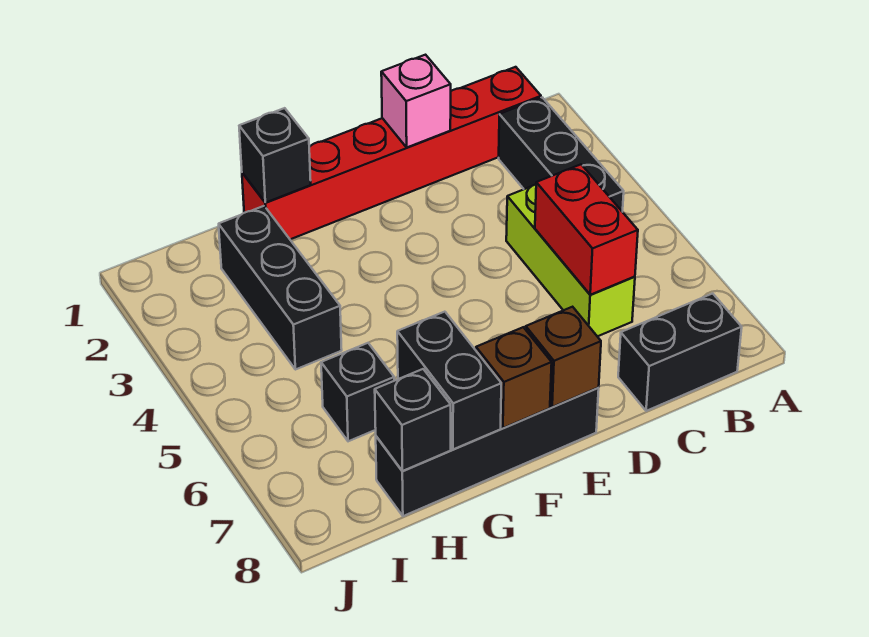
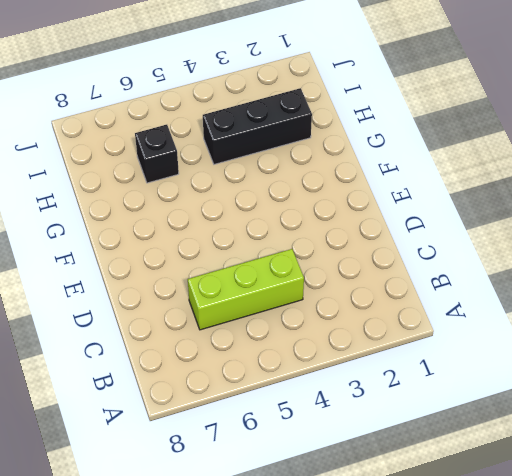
none -> red 1x6 brick [242,67,541,239]
none -> black 1x3 brick [499,97,624,212]
none -> black 1x2 brick [618,294,742,411]

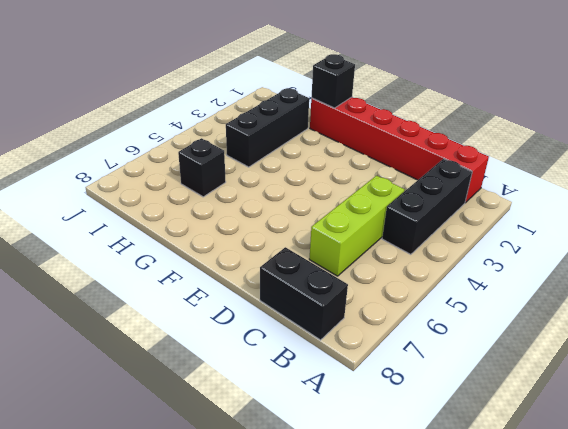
none -> black 1x4 brick [376,388,599,516]
none -> red 1x2 brick [535,165,638,295]
none -> pink 1x1 brick [381,55,451,147]

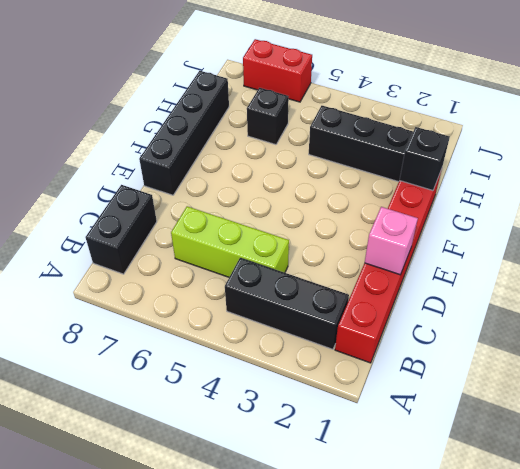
red 1x2 brick [243,39,312,102] -> red 1x2 brick moved to [535,165,638,295]
none -> brown 1x1 brick [526,307,601,407]
none -> brown 1x1 brick [476,327,552,428]
none -> black 1x2 brick [397,312,501,449]

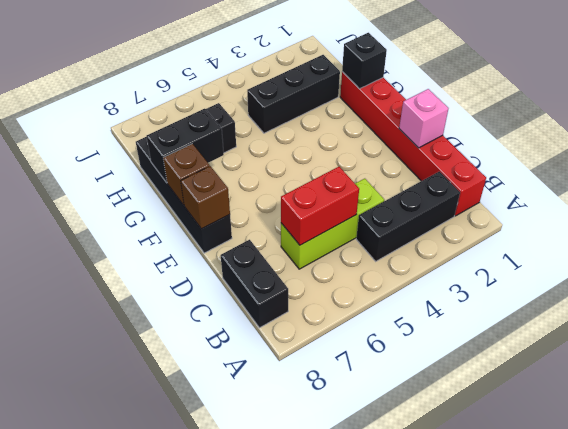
none -> black 1x1 brick [375,369,451,471]

